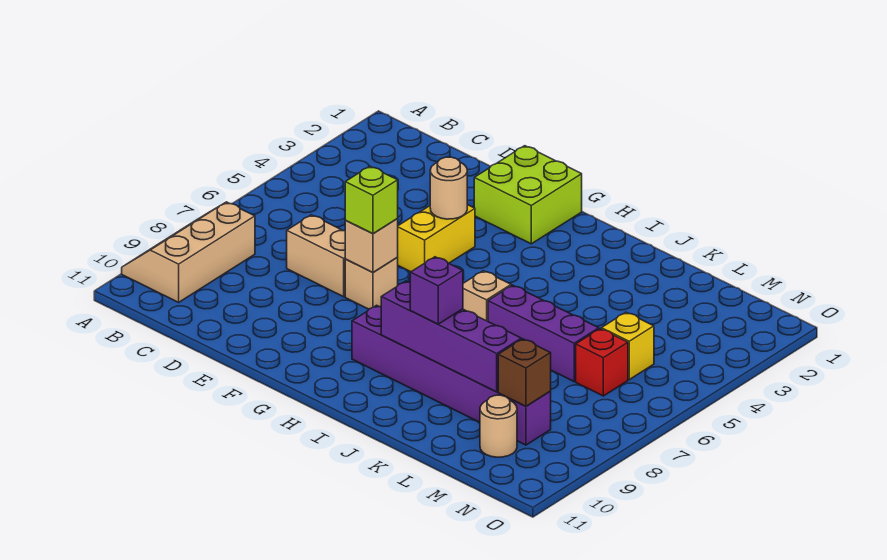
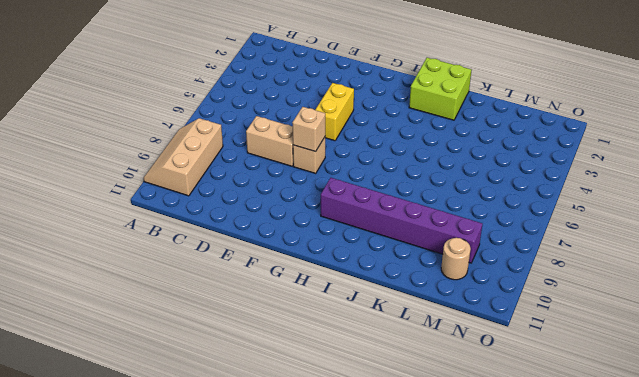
lime 2x2 brick [409,58,472,120] -> lime 2x2 brick moved to [474,146,582,244]
none -> tan 1x1 brick [463,271,511,321]
none -> purple 1x3 brick [488,285,599,381]
none -> yellow 1x1 brick [601,312,654,380]

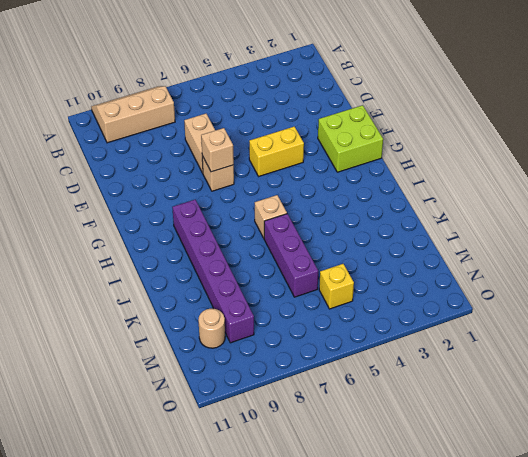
none -> red 1x1 brick [576,329,628,396]
none -> tan 1x1 round brick [430,157,467,219]
none -> purple 1x4 brick [381,281,521,392]

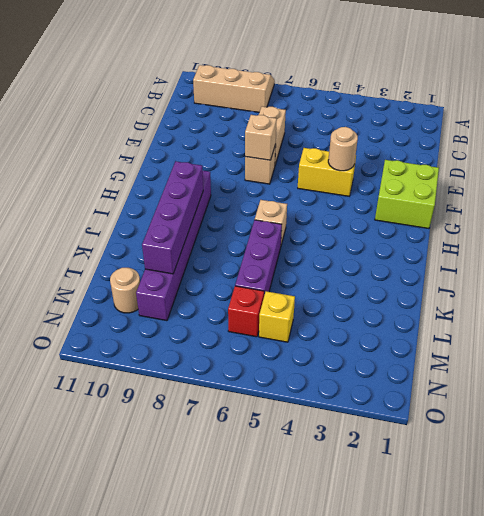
none -> brown 1x1 brick [498,339,551,406]
none -> lime 1x1 brick [345,166,398,234]
none -> purple 1x1 brick [410,257,463,324]

